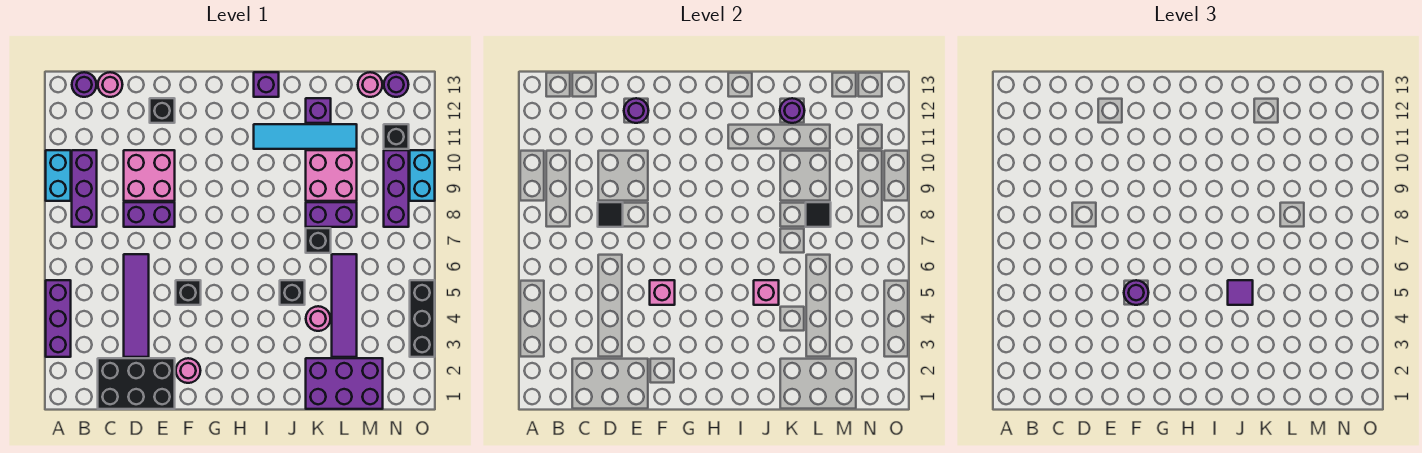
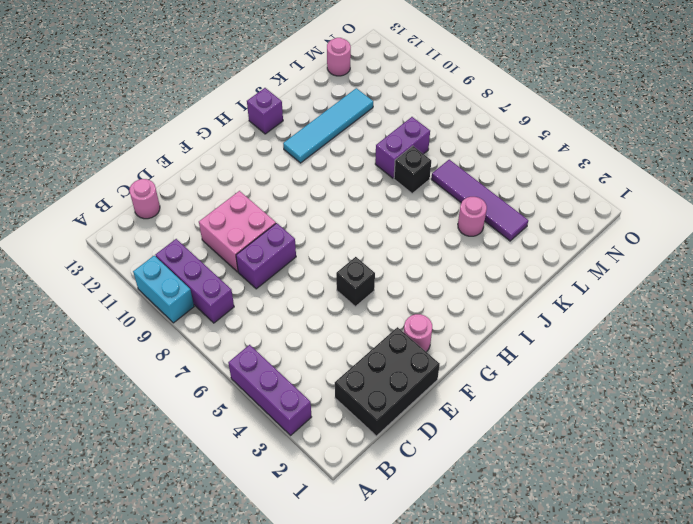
none -> purple 1x1 round brick [72,72,97,97]
none -> purple 1x4 tile [124,254,149,357]
none -> black 1x1 brick [150,98,175,123]
none -> black 1x1 brick [280,280,305,305]

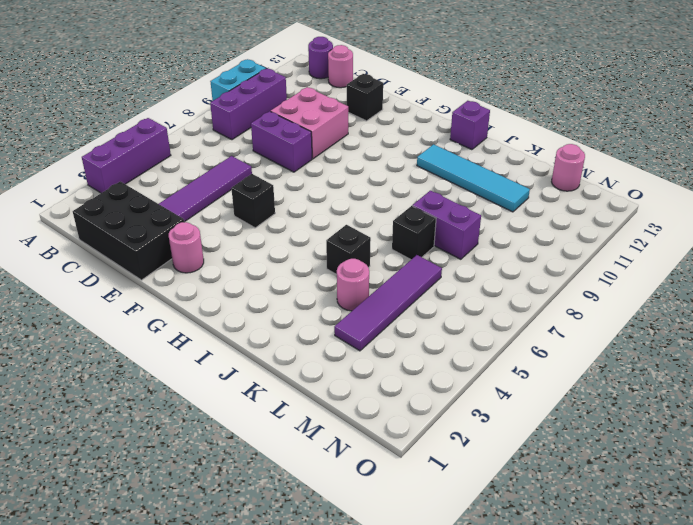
none -> purple 2x3 brick [306,358,383,409]
none -> pink 2x2 brick [306,150,357,201]
none -> purple 1x1 brick [306,98,331,123]
none -> purple 1x3 brick [384,150,409,227]

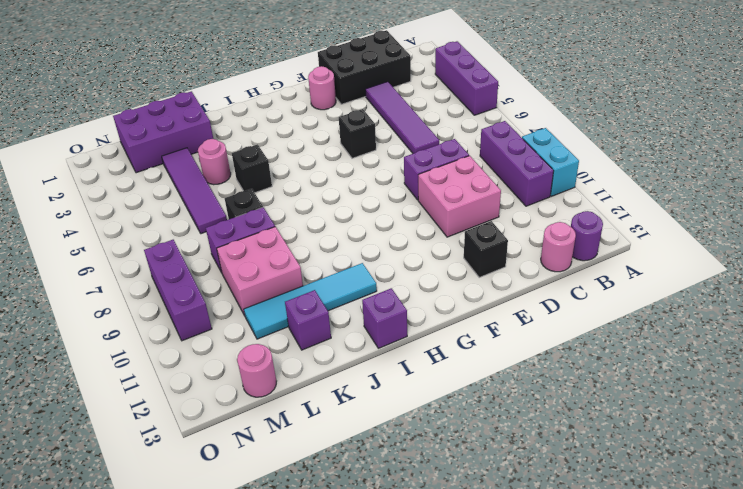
none -> black 1x1 brick [384,124,409,149]
none -> purple 1x1 round brick [384,72,409,97]
none -> black 1x3 brick [410,280,435,357]
none -> cyan 1x2 brick [410,150,435,201]

